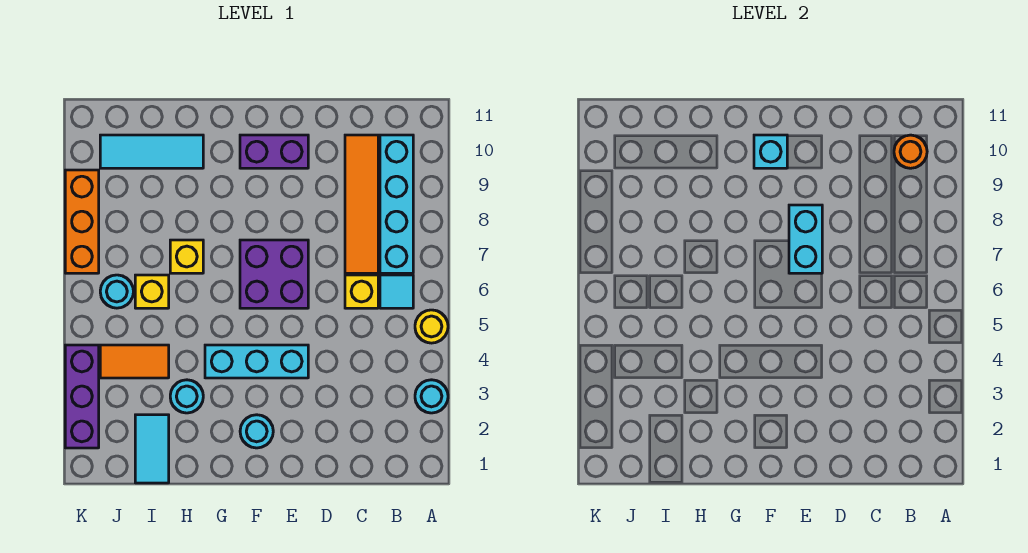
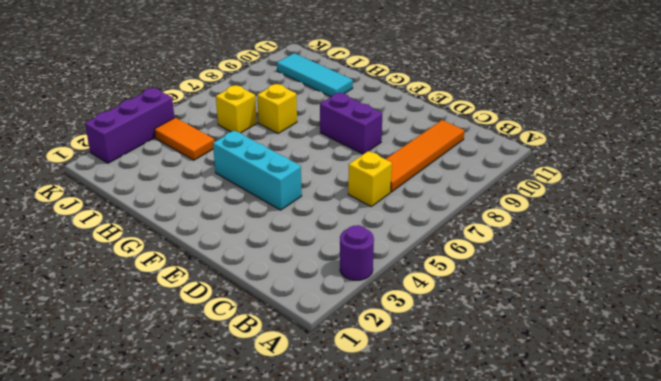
purple 1x1 round brick [340,225,374,280] -> cyan 1x1 round brick [415,380,448,413]
purple 1x2 brick [320,93,383,154] -> purple 1x2 brick moved to [240,135,308,168]
none -> yellow 1x1 round brick [415,310,448,343]
none -> cyan 1x1 tile [380,275,413,308]
none -> cyan 1x4 brick [380,135,413,273]

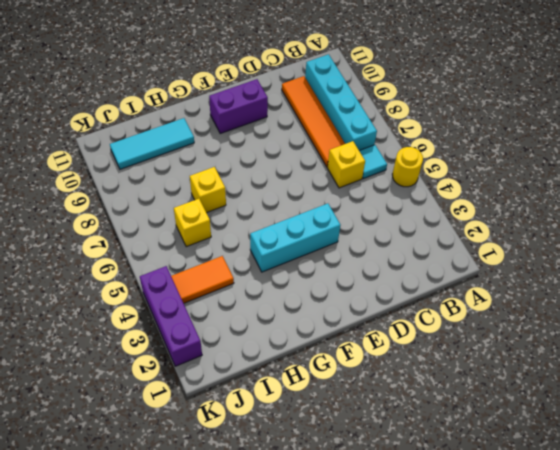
none -> cyan 1x1 round brick [415,380,448,413]
none -> purple 2x2 brick [240,240,308,308]
none -> cyan 1x1 round brick [240,415,273,448]

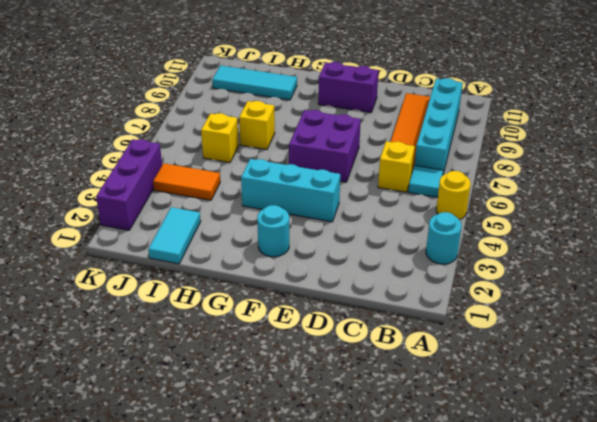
none -> cyan 1x1 round brick [170,380,203,413]
none -> cyan 1x1 round brick [100,275,134,308]
none -> orange 1x3 brick [65,170,99,273]

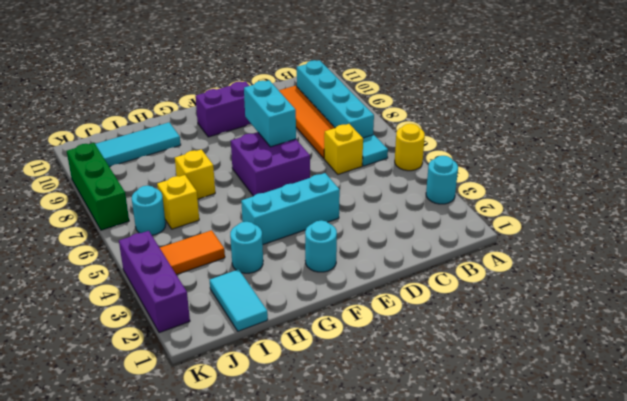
green 1x3 brick [67,143,129,230] -> orange 1x3 brick [65,170,99,273]
none -> orange 1x1 round brick [894,135,927,168]
none -> cyan 1x1 brick [754,135,787,168]

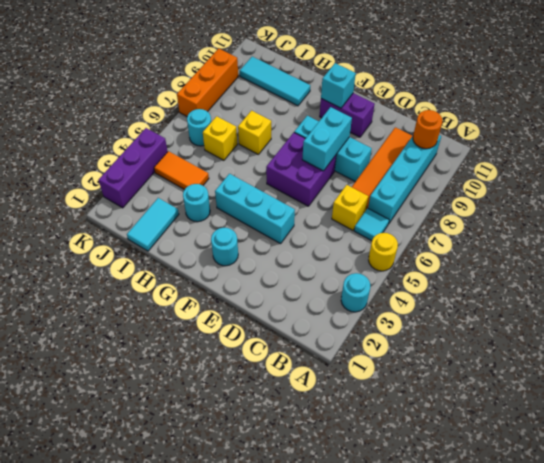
cyan 1x3 brick [294,116,372,182] -> none

